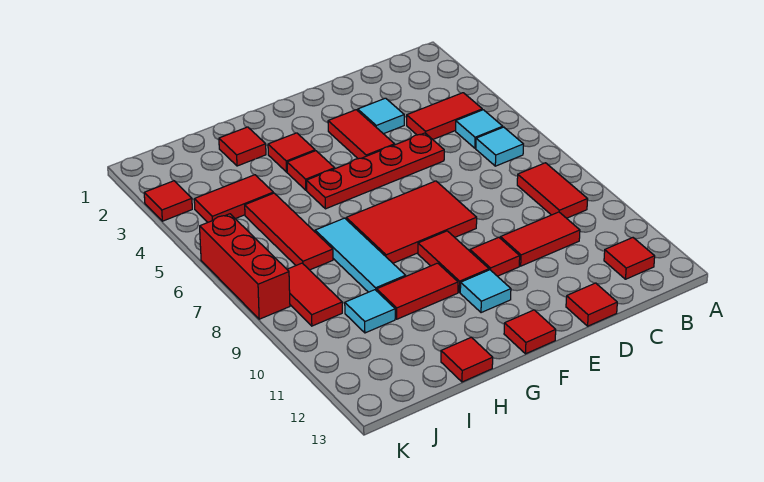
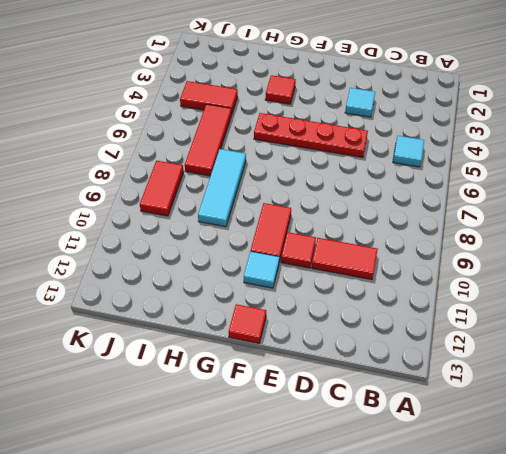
none -> red 1x2 tile [407,93,482,139]
none -> cyan 1x1 tile [476,127,523,166]
none -> red 1x2 tile [517,163,588,218]

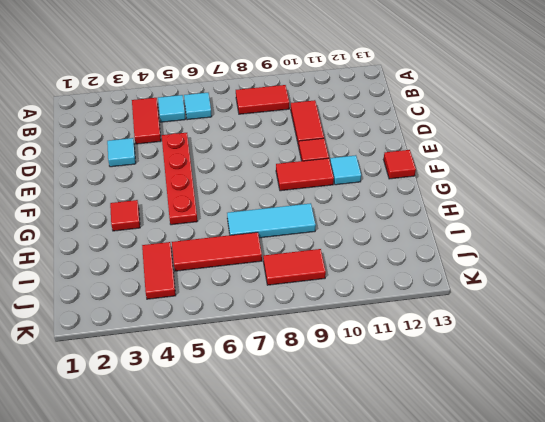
none -> red 1x1 tile [604,238,655,279]
none -> red 1x1 tile [566,283,617,326]
none -> red 1x2 tile [328,110,395,159]

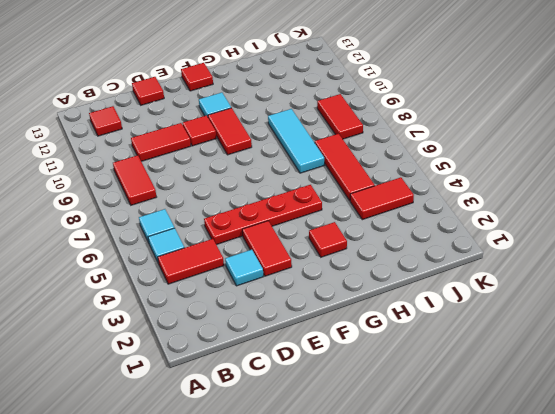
none -> red 2x3 tile [346,181,477,263]
none -> red 1x1 tile [287,151,335,190]
none -> red 1x2 tile [377,263,458,319]

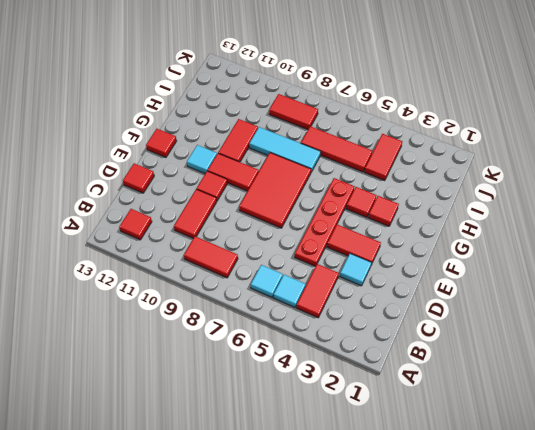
none -> red 1x1 tile [219,127,266,166]
none -> red 1x1 tile [441,337,493,382]
none -> cyan 1x1 tile [345,290,395,333]

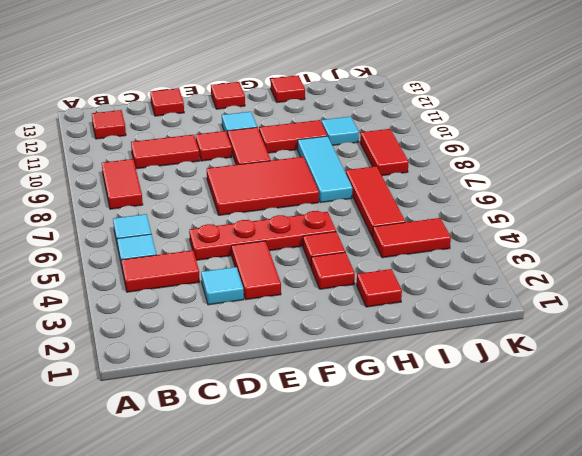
none -> red 1x1 tile [144,181,192,221]
none -> red 1x3 brick [200,214,290,319]

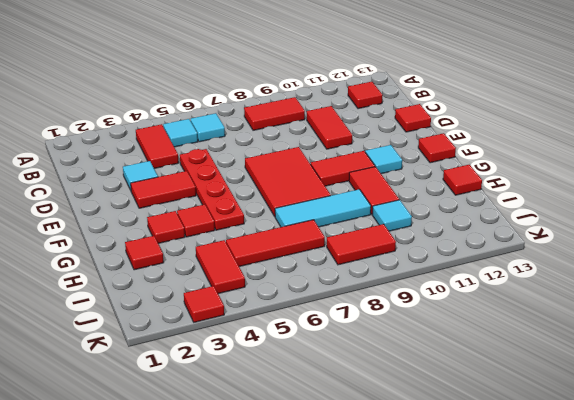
none -> red 1x1 tile [470,237,520,276]
none -> red 1x3 brick [200,214,290,319]

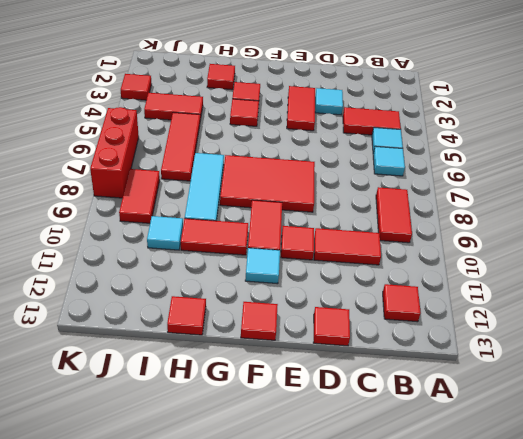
none -> red 1x4 plate [307,133,444,209]

